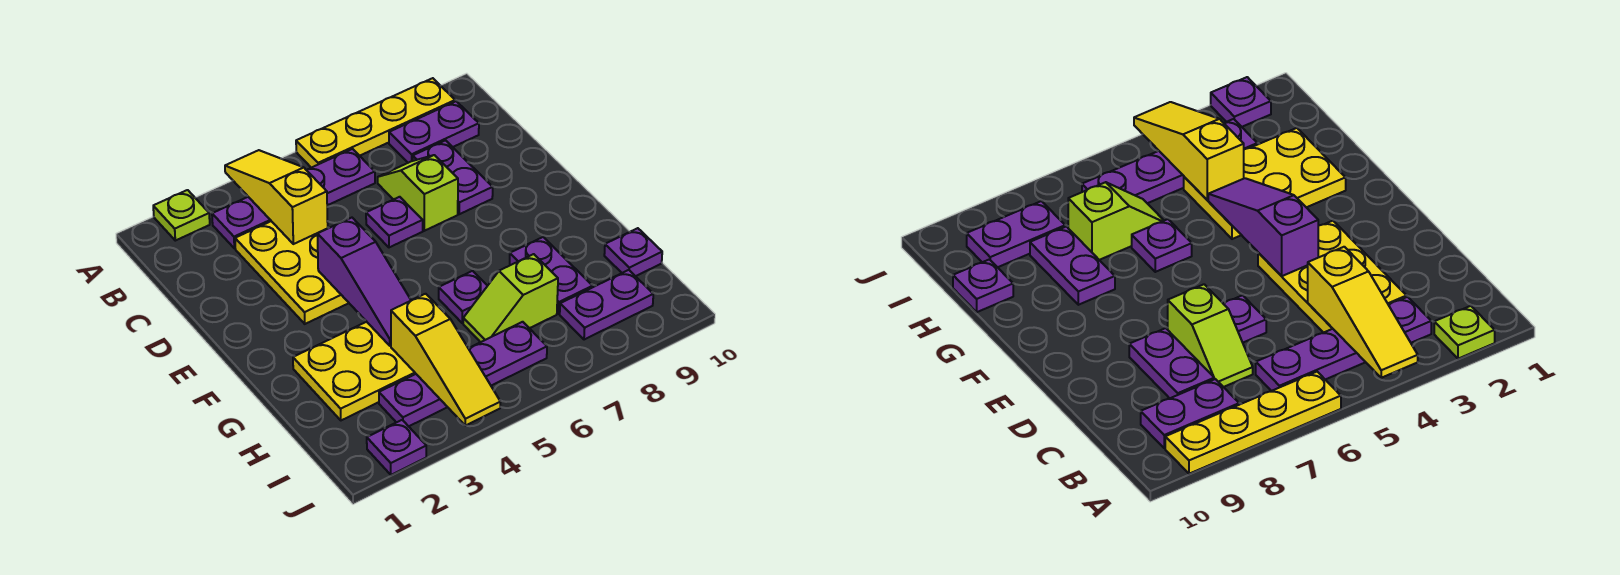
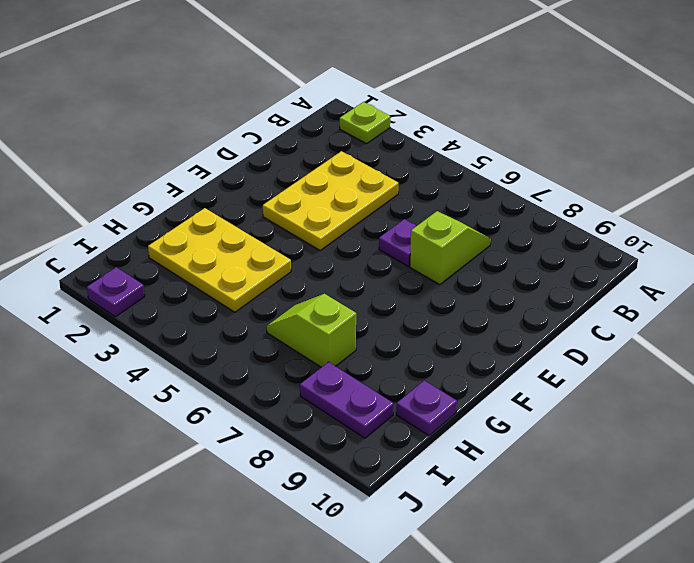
none -> yellow 1x4 plate [296,78,455,168]
none -> purple 1x4 plate [212,149,375,248]
none -> purple 1x2 plate [389,101,479,163]

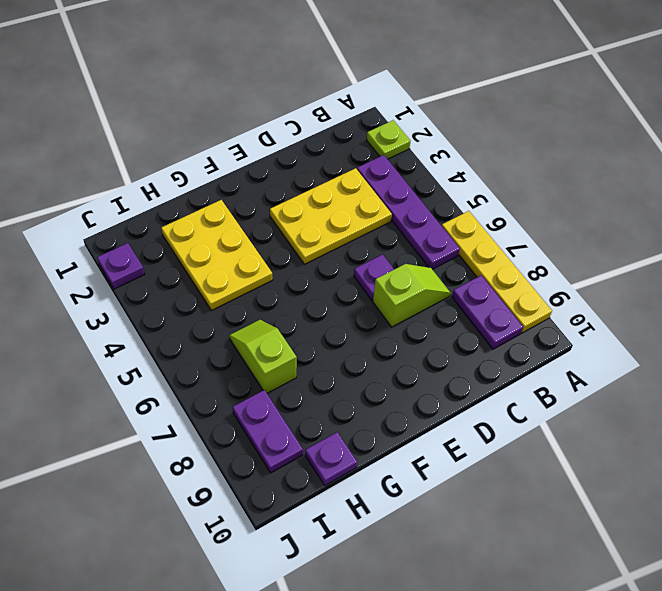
none -> purple 1x2 plate [413,140,493,214]
none -> purple 1x1 plate [439,271,487,323]
none -> purple 1x2 plate [510,237,593,314]

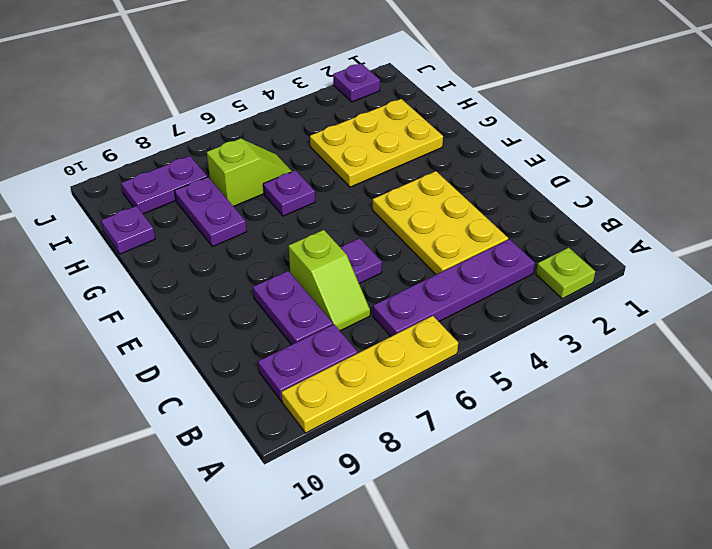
none -> purple 1x4 plate [379,322,547,426]
none -> yellow 1x3 slope [225,150,328,244]
none -> purple 1x3 slope [317,218,411,346]

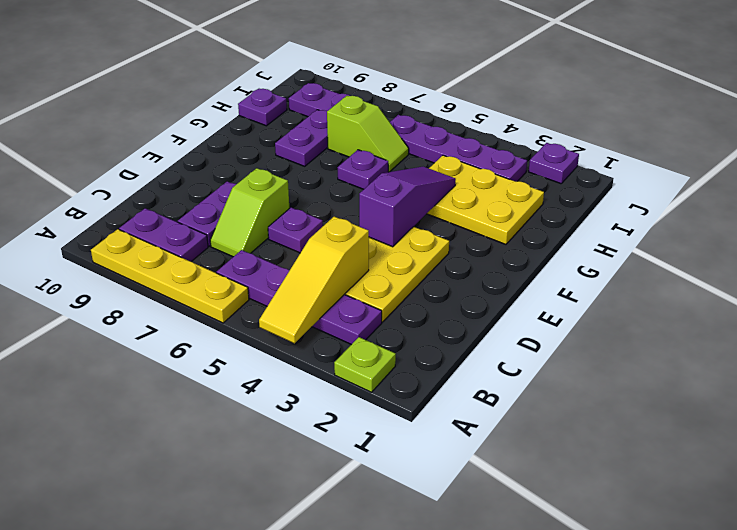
none -> yellow 1x3 slope [391,294,500,426]

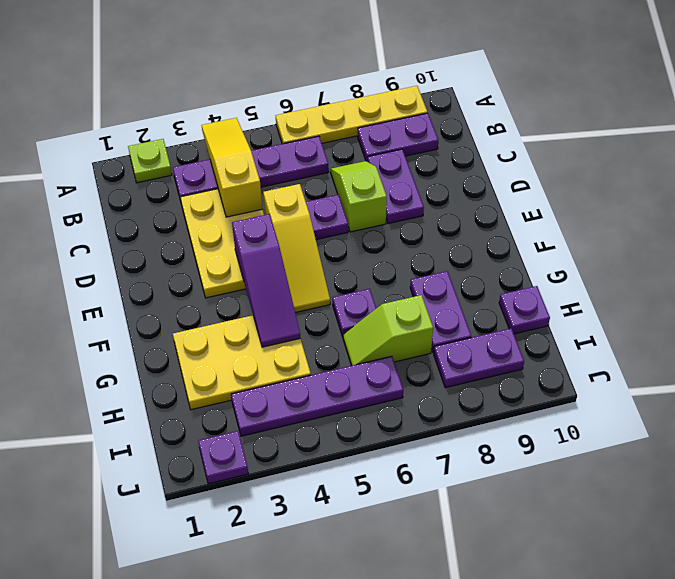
yellow 1x3 slope [263,184,330,312] -> yellow 1x3 slope moved to [391,294,500,426]

